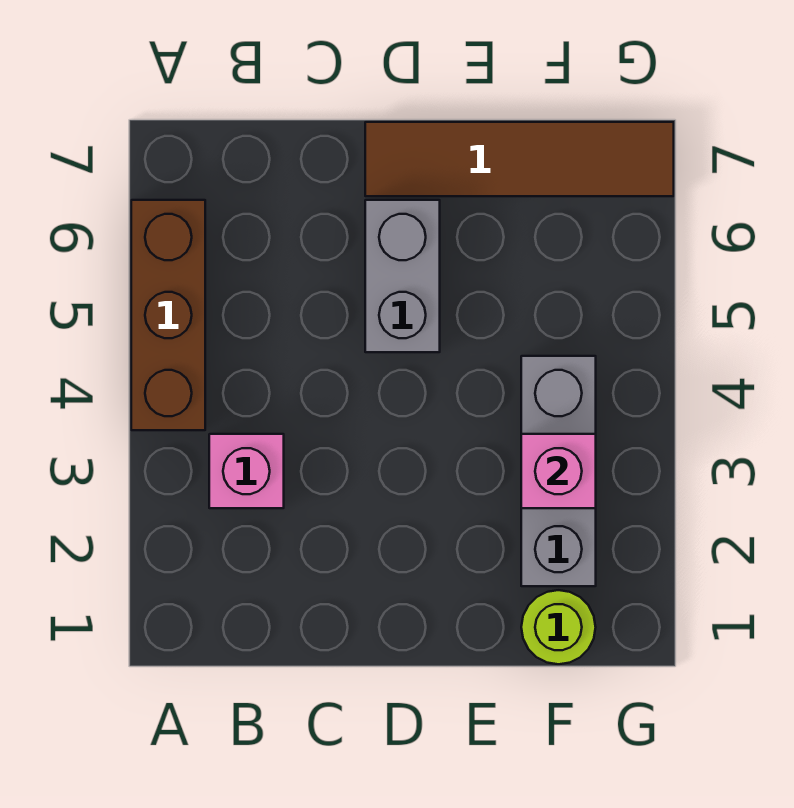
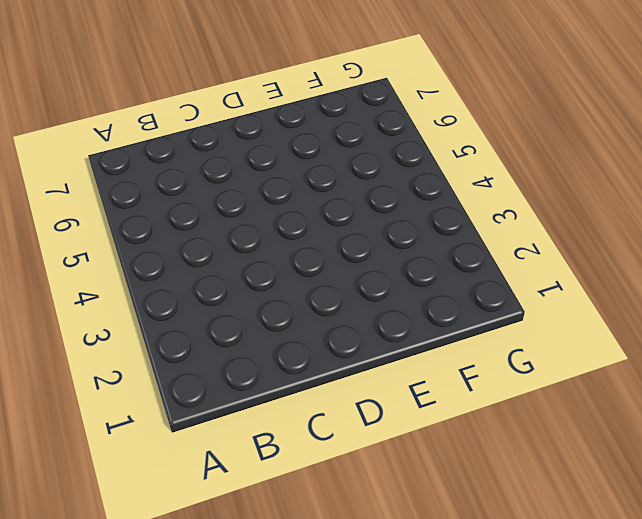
none -> brown 1x3 brick [131,200,205,430]
none -> pink 1x1 brick [209,434,284,508]

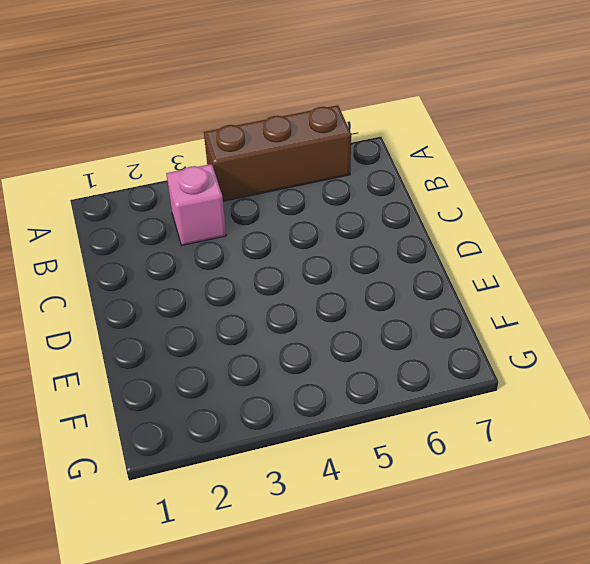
none -> grey 1x2 brick [365,200,440,352]
none -> brown 1x4 tile [365,122,674,196]

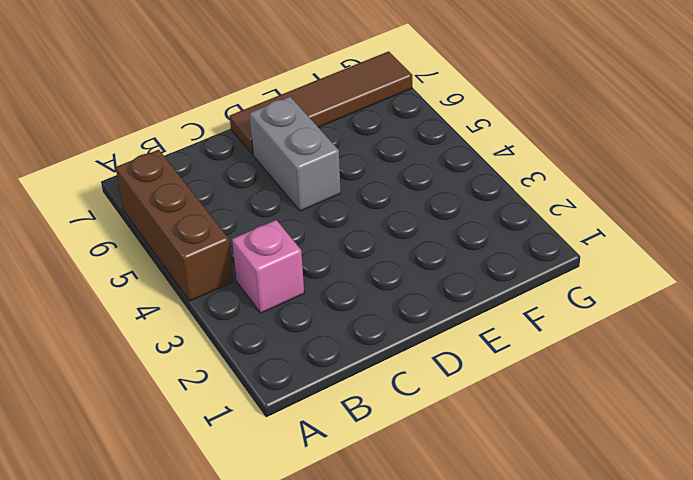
none -> lime 1x1 round brick [521,590,596,664]
none -> grey 1x3 brick [521,356,596,586]

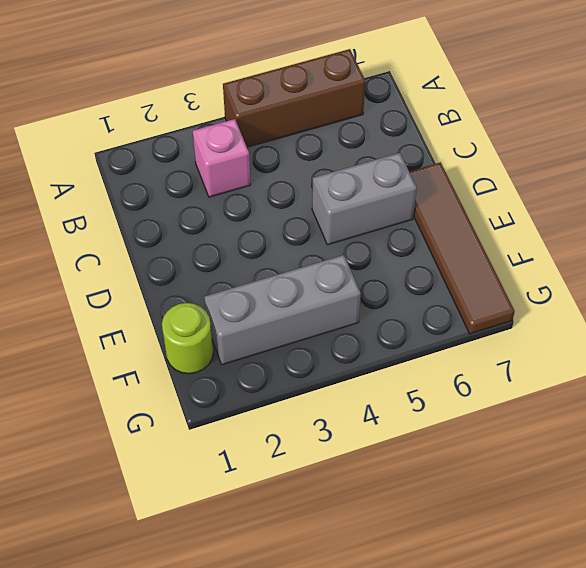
none -> pink 1x1 brick [521,434,596,508]

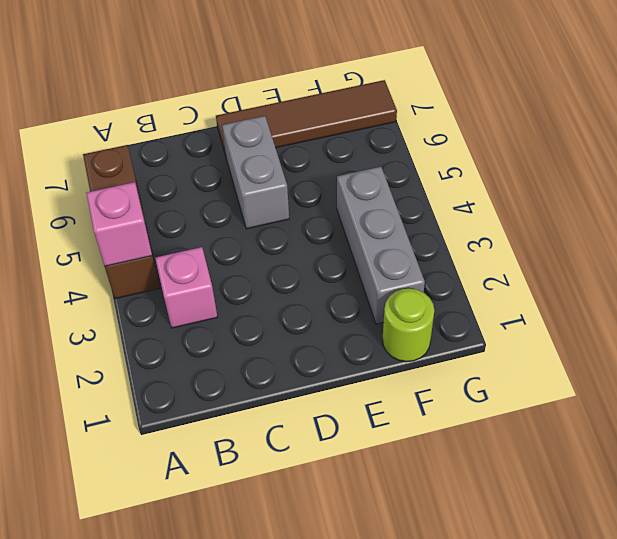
pink 1x1 brick [87,182,152,266] -> pink 1x1 brick moved to [521,434,596,508]

